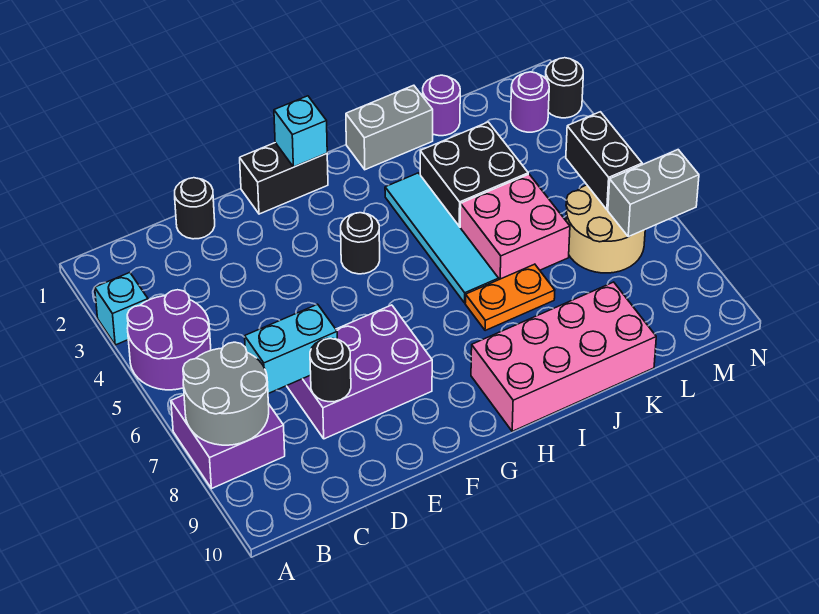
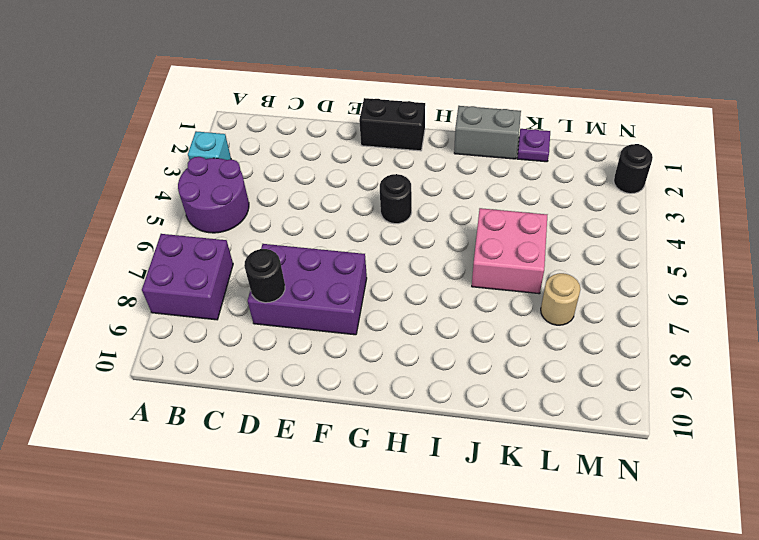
purple 1x1 plate [517,129,550,162] -> purple 1x1 round brick [423,75,460,136]
tan 1x1 round brick [541,273,580,325] -> tan 2x2 round brick [566,185,645,273]
none -> black 1x1 round brick [175,178,215,239]
none -> pink 2x4 brick [471,282,656,431]
none -> cyan 1x4 tile [385,173,499,303]

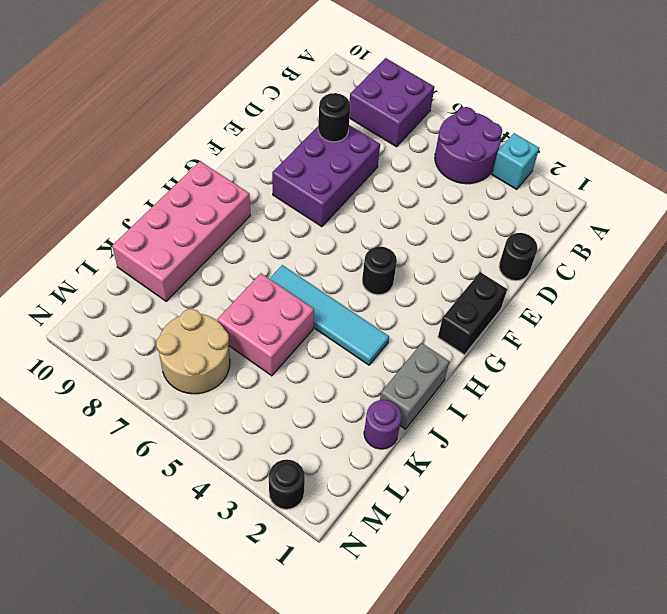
none -> orange 1x2 plate [465,264,555,331]
none -> black 2x2 brick [420,122,528,227]
none -> purple 1x1 round brick [511,72,549,132]

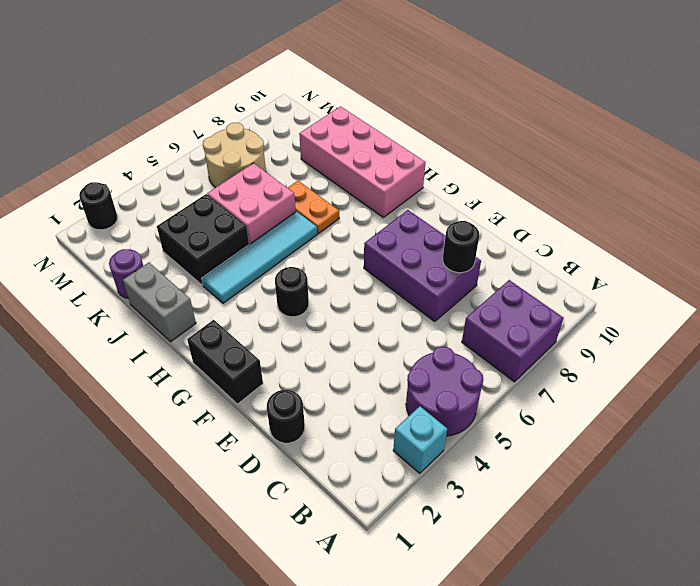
none -> purple 1x1 round brick [511,72,549,132]
none -> grey 2x2 round brick [183,342,269,445]
none -> cyan 1x2 brick [245,304,337,394]

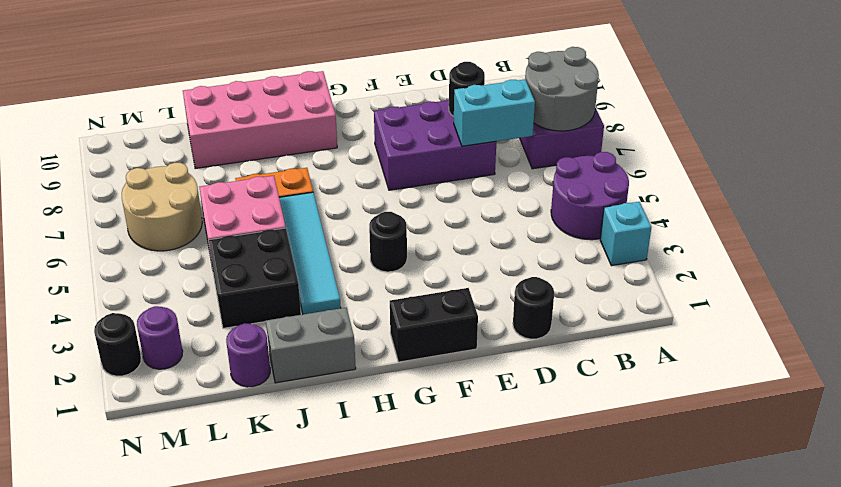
none -> cyan 1x1 brick [274,96,327,167]
none -> black 1x2 brick [566,112,642,210]
none -> grey 1x2 brick [608,150,699,237]

